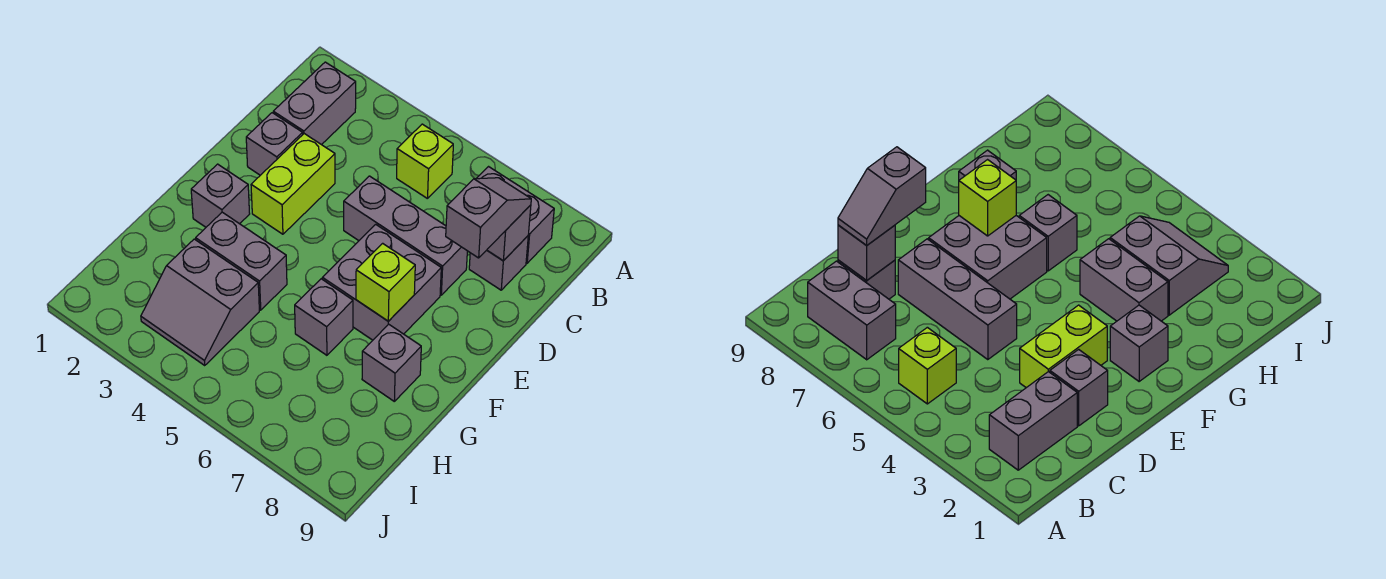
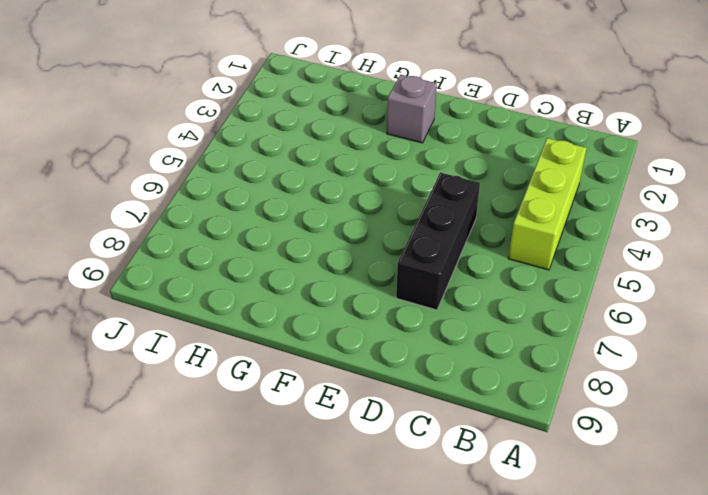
lime 1x3 brick [508,138,586,270] -> lime 1x1 brick [397,124,453,199]
black 1x3 brick [396,172,480,310] -> grey 1x3 brick [344,176,467,295]
none -> grey 1x2 brick [273,62,356,145]
none -> grey 1x2 brick [476,167,554,263]
none -> grey 1x1 brick [469,236,528,290]

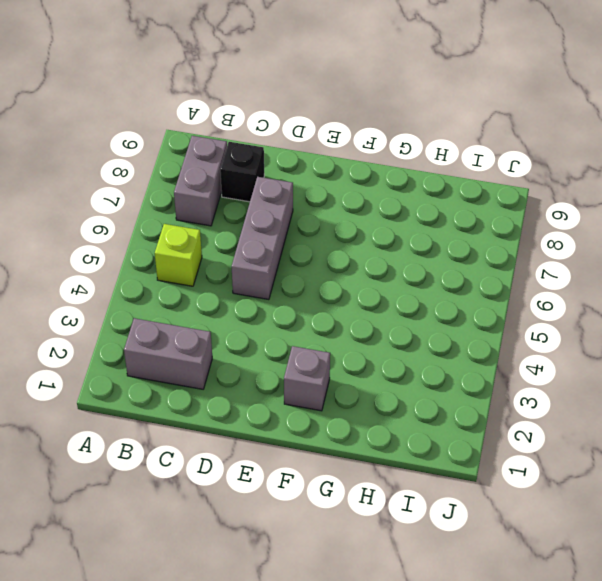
black 1x1 brick [220,142,264,202] -> grey 1x1 brick [469,236,528,290]
none -> grey 1x1 brick [246,113,303,175]
none -> lime 1x2 brick [251,134,335,234]
none -> grey 2x2 brick [322,224,441,340]

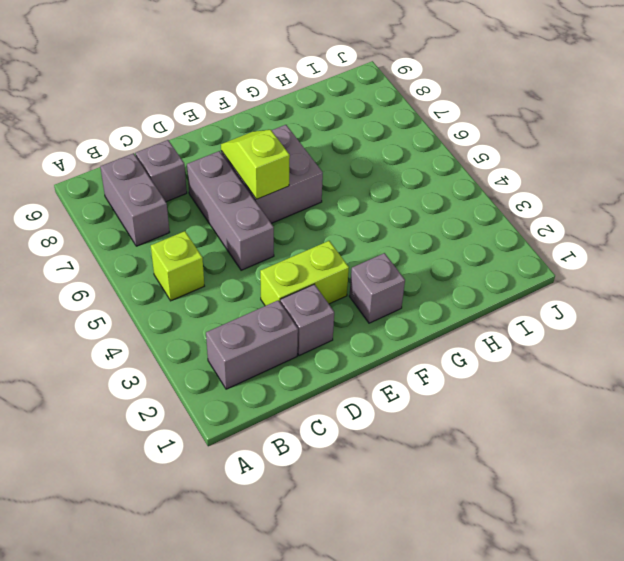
lime 1x2 slope [221,130,290,200] -> none
none -> grey 1x2 brick [196,212,287,310]
none -> grey 1x1 brick [295,279,353,355]
none -> grey 1x1 brick [362,324,421,401]

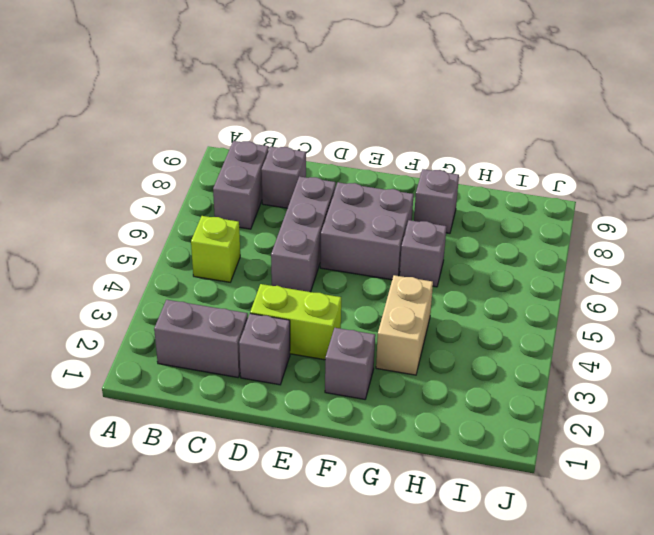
tan 1x2 brick [376,275,433,375] -> grey 1x2 brick [196,212,287,310]
none -> grey 2x2 slope [141,239,259,365]
none -> grey 1x1 brick [487,205,531,261]
none -> lime 1x1 brick [356,243,415,321]

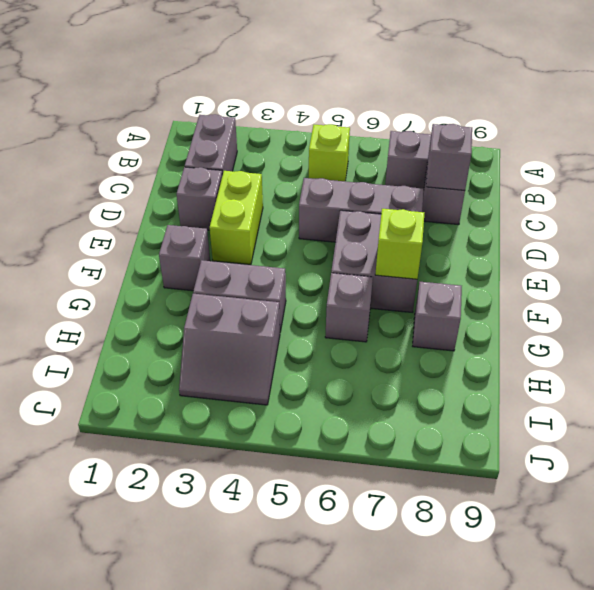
none -> grey 1x2 slope [446,178,531,258]

